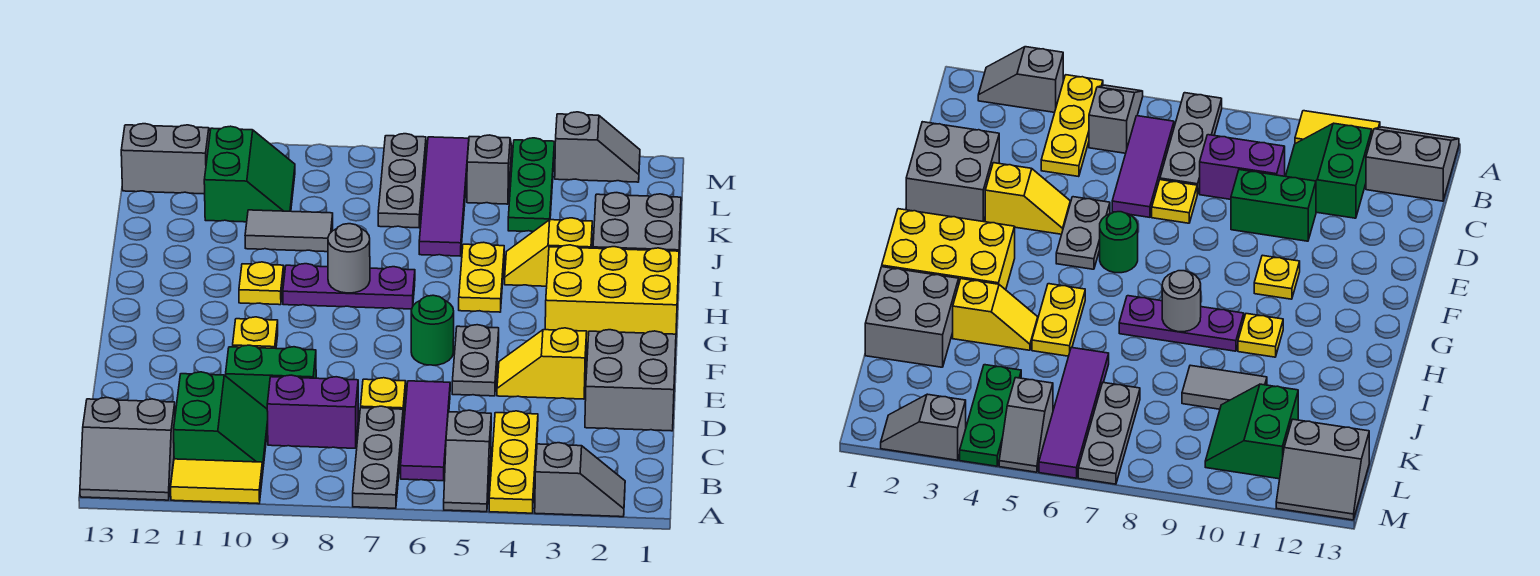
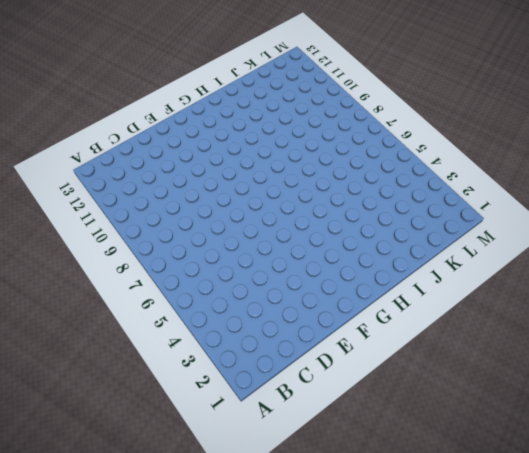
none -> grey 1x2 slope [535,443,625,517]
none -> yellow 1x3 plate [489,411,538,513]
none -> grey 1x2 slope [444,410,491,512]
none -> grey 1x3 plate [353,406,403,508]

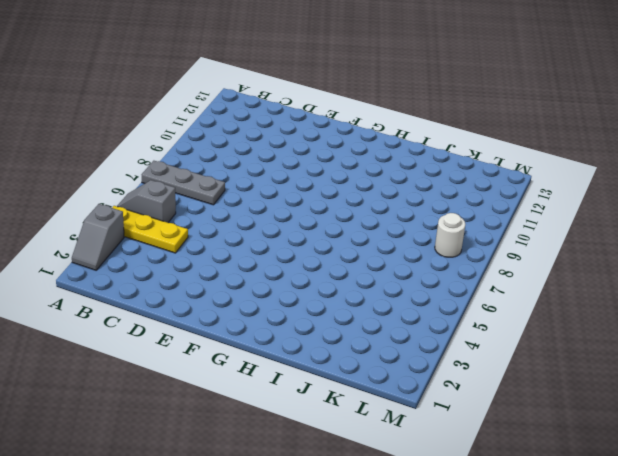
white 1x1 round brick [435,213,465,257] -> none
none -> yellow 1x2 tile [171,459,263,504]
none -> grey 2x2 slope [80,398,175,500]
none -> purple 1x3 tile [401,381,450,481]
none -> green 2x2 slope [174,372,268,473]

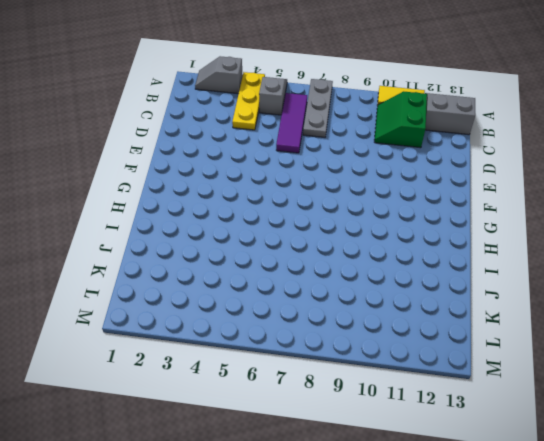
none -> purple 1x2 brick [267,375,358,448]
none -> grey 2x2 brick [585,330,676,431]
none -> yellow 1x1 plate [361,378,406,418]
none -> green 1x2 brick [226,345,316,409]

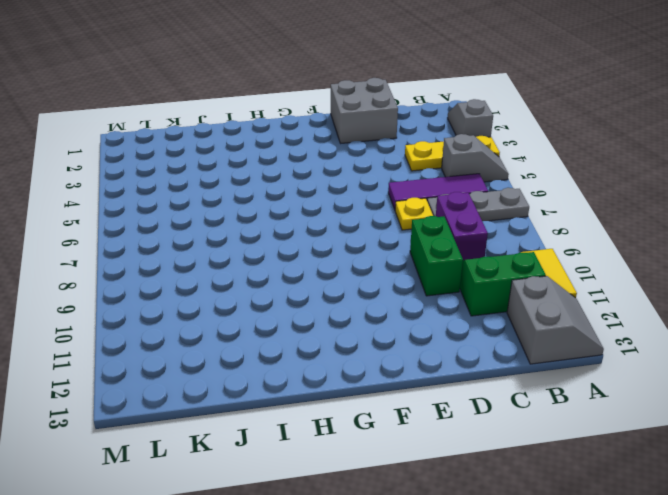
none -> yellow 1x2 slope [497,328,587,399]
none -> grey 1x2 plate [452,325,499,396]
none -> green 1x1 round brick [411,295,454,365]
none -> yellow 1x1 plate [233,317,278,348]

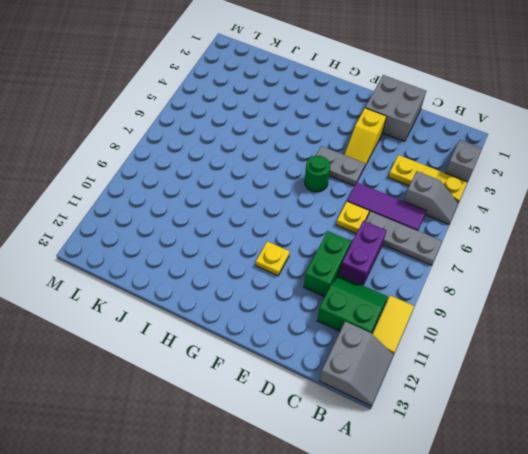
none -> yellow 2x3 brick [545,245,679,343]
none -> yellow 1x2 plate [459,242,504,312]
none -> purple 1x3 plate [283,264,415,309]
none -> yellow 1x1 plate [239,262,284,305]

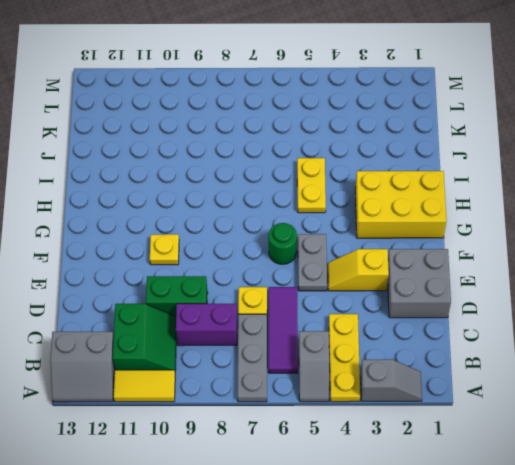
none -> purple 1x3 plate [283,264,415,309]
none -> yellow 1x1 plate [239,262,284,305]
none -> grey 2x2 brick [593,193,681,271]
none -> yellow 1x2 slope [505,218,592,286]

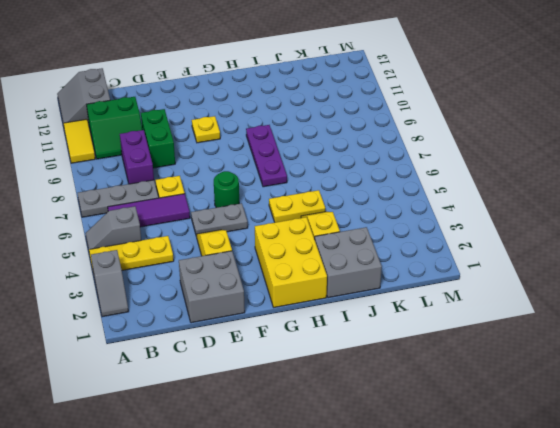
none -> yellow 1x1 plate [239,262,284,305]
none -> purple 1x4 tile [419,137,469,256]
none -> grey 1x2 tile [245,210,333,252]
none -> green 1x3 plate [508,138,554,232]

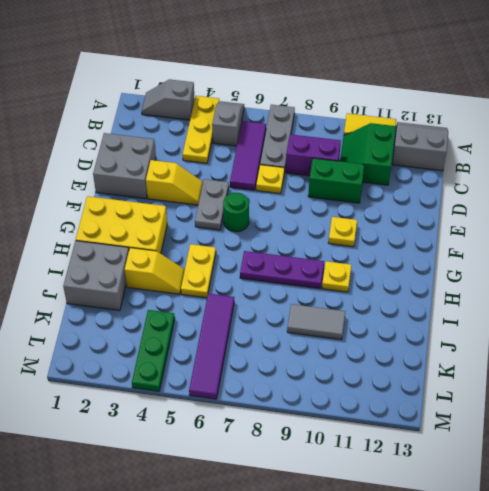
none -> grey 1x3 plate [378,134,426,228]
none -> green 2x2 slope [204,126,295,222]
none -> grey 1x2 slope [467,135,512,204]
none -> grey 2x2 slope [121,124,210,194]

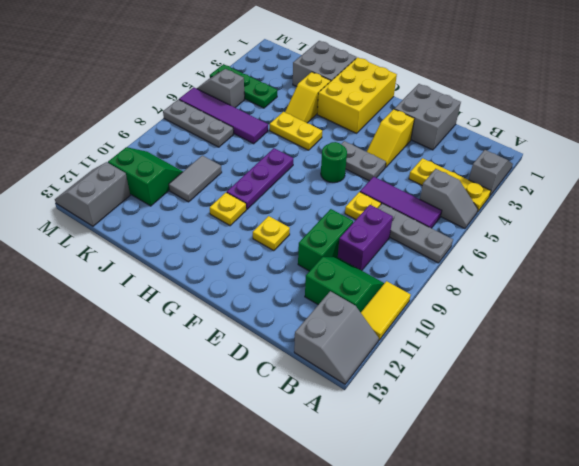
none -> grey 1x2 slope [555,112,640,182]
none -> grey 1x1 round brick [328,224,370,293]

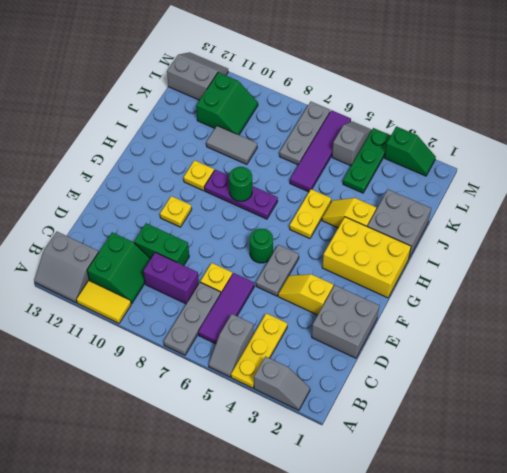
green 1x1 round brick [229,167,252,201] -> grey 1x1 round brick [328,224,370,293]
green 1x2 slope [384,126,436,176] -> grey 1x2 slope [555,112,640,182]

